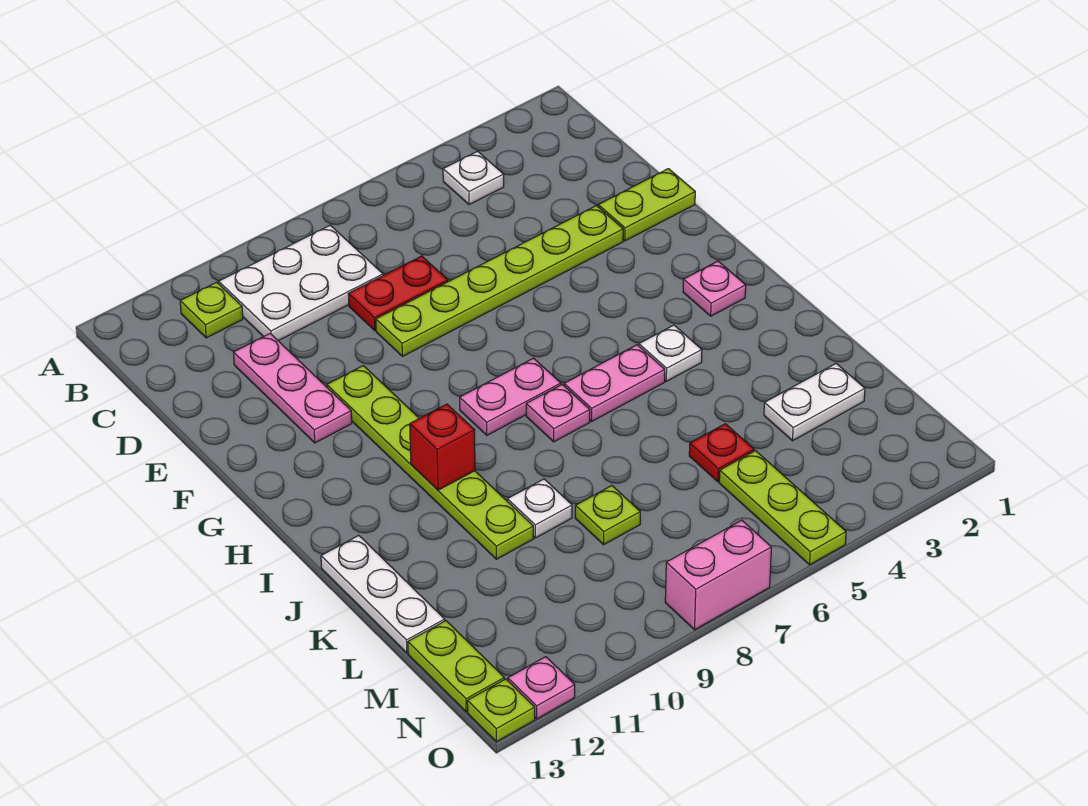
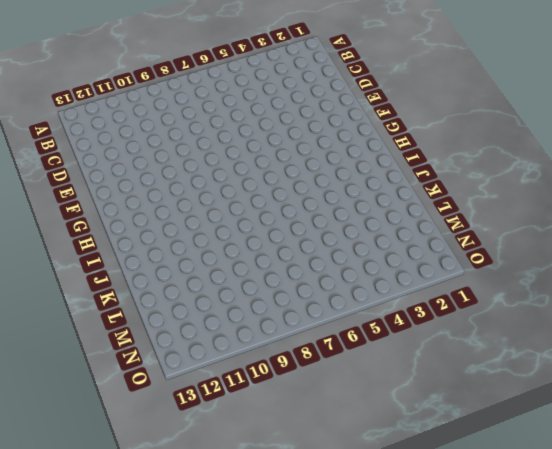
none -> white 1x1 plate [443,151,504,205]
none -> white 2x3 plate [219,225,383,341]
none -> lime 1x1 plate [180,282,243,338]

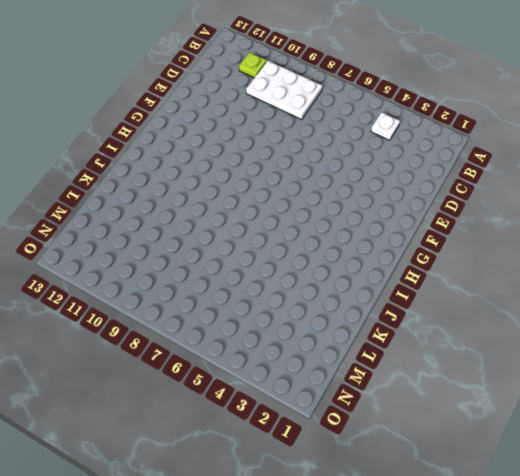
none -> red 1x2 plate [348,256,448,331]
none -> pink 1x3 plate [234,334,352,443]
none -> lime 1x2 plate [598,169,695,241]

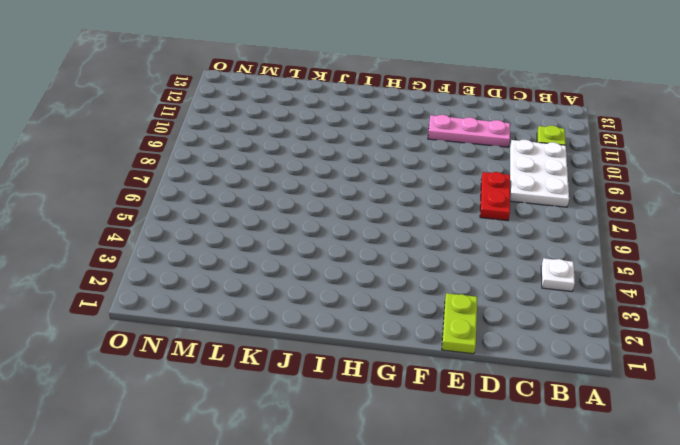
none -> lime 1x6 plate [376,206,623,356]
none -> lime 1x6 plate [327,366,533,559]
none -> pink 1x1 plate [683,261,746,316]

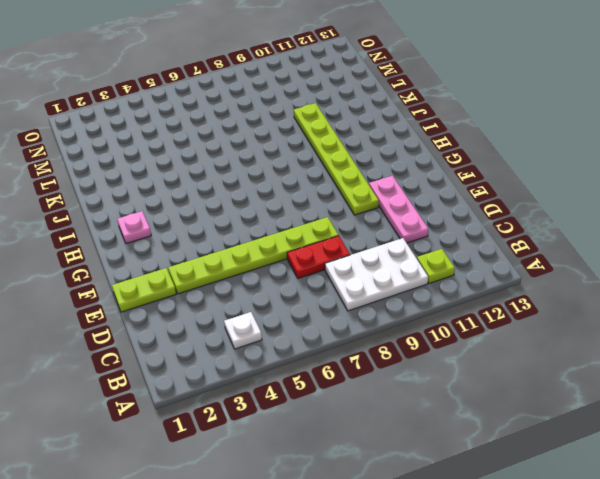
none -> pink 1x2 plate [460,358,561,435]
none -> white 1x1 plate [639,325,702,381]
none -> pink 1x2 plate [564,345,665,421]

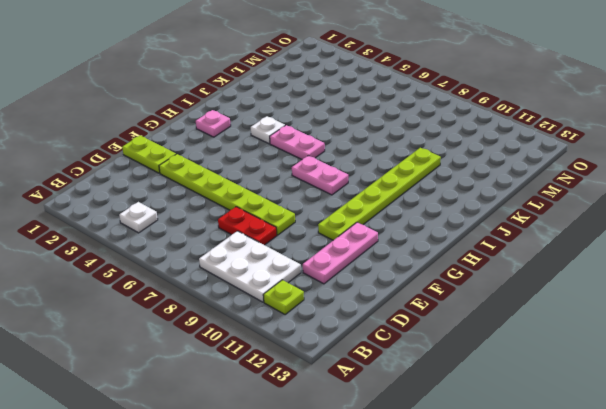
none -> pink 1x1 plate [526,385,590,442]
none -> white 1x3 plate [321,535,445,653]
none -> white 1x1 plate [507,479,572,538]

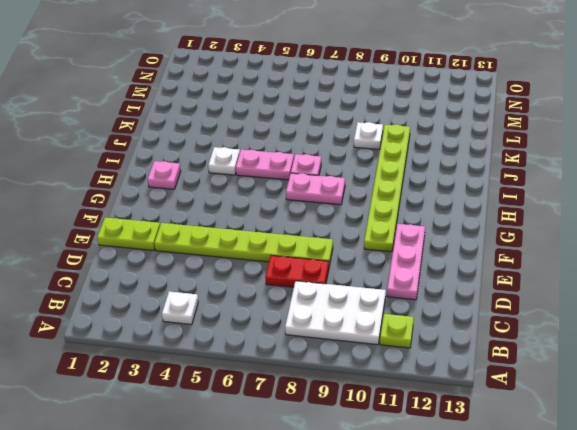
none -> white 1x3 plate [321,535,445,653]
none -> white 1x2 plate [764,364,865,441]
none -> red 1x1 plate [689,424,754,482]

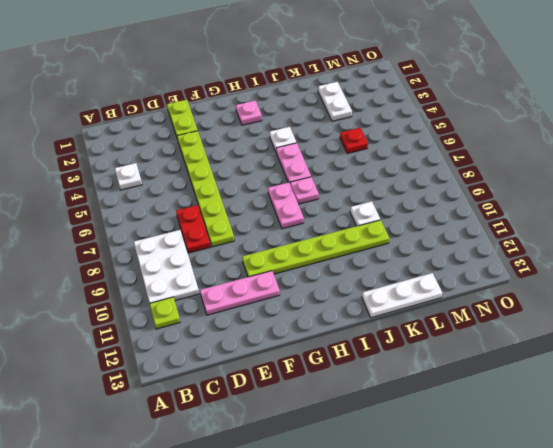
none -> lime 1x1 plate [575,486,640,545]
none -> lime 1x3 plate [719,451,846,565]
none -> lime 1x2 plate [408,621,504,712]

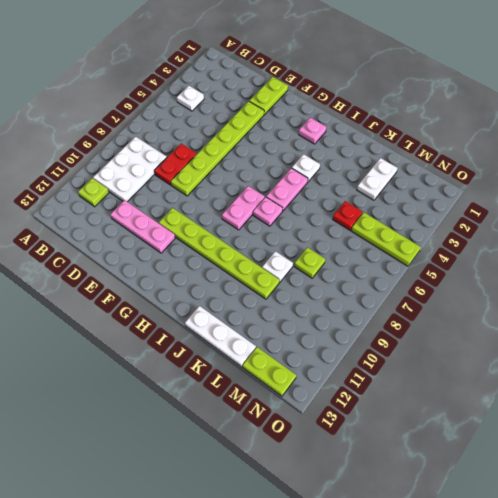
none -> pink 1x2 brick [665,520,771,630]
none -> pink 1x1 plate [508,657,575,719]
none -> lime 1x1 plate [467,679,535,742]

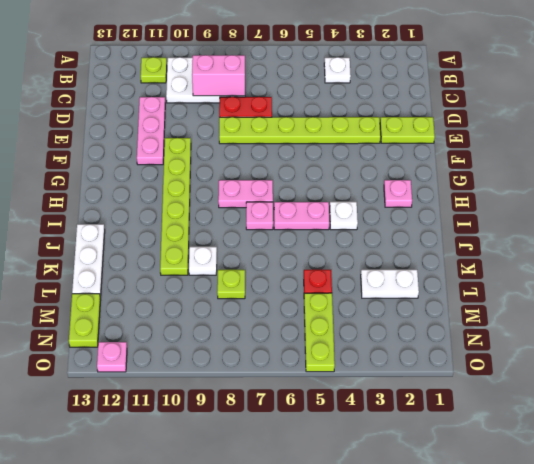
pink 1x2 brick [192,55,245,96] -> pink 1x2 brick moved to [665,520,771,630]
none -> lime 1x1 plate [467,679,535,742]
none -> red 1x1 brick [410,404,475,490]

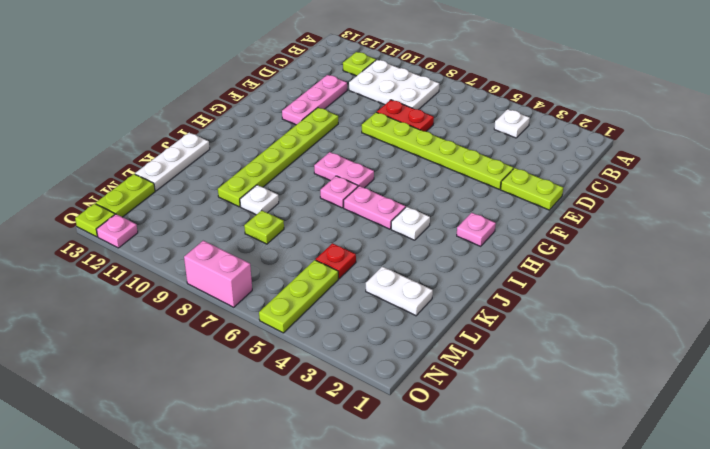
none -> red 1x1 brick [410,404,475,490]

